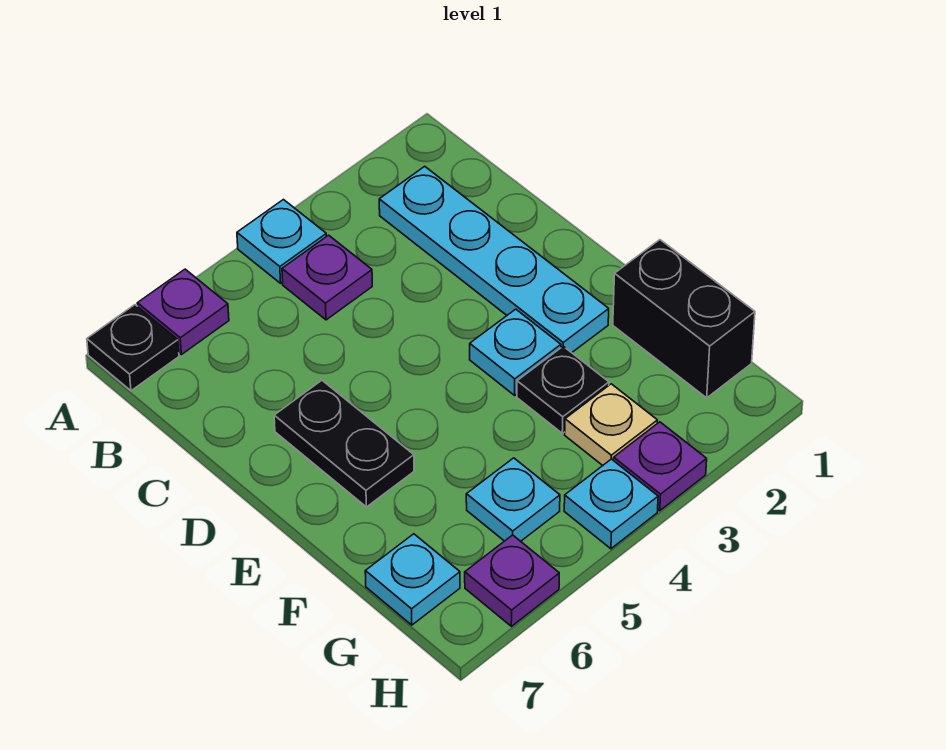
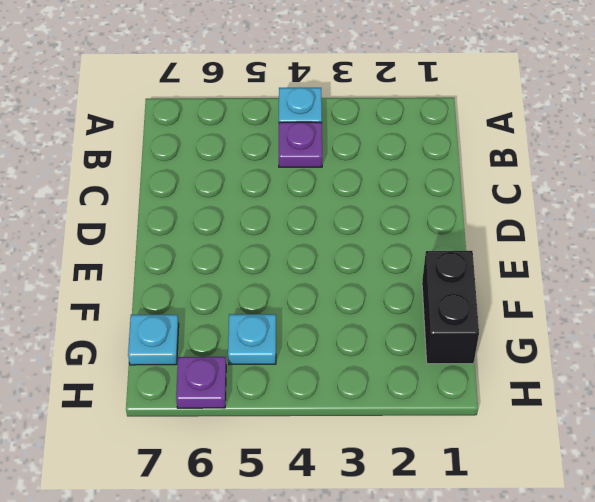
none -> purple 1x1 plate [137,269,229,355]
none -> black 1x1 plate [87,305,179,391]
none -> cyan 1x4 plate [379,166,609,353]

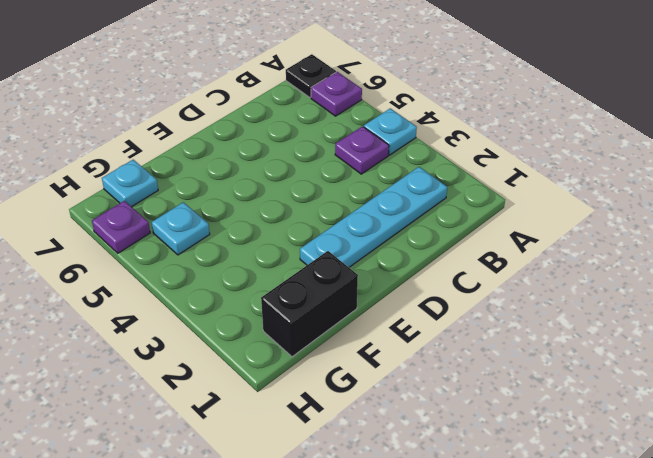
none -> black 1x2 plate [274,380,414,507]
none -> cyan 1x1 plate [470,309,561,395]
none -> black 1x1 plate [517,346,609,433]

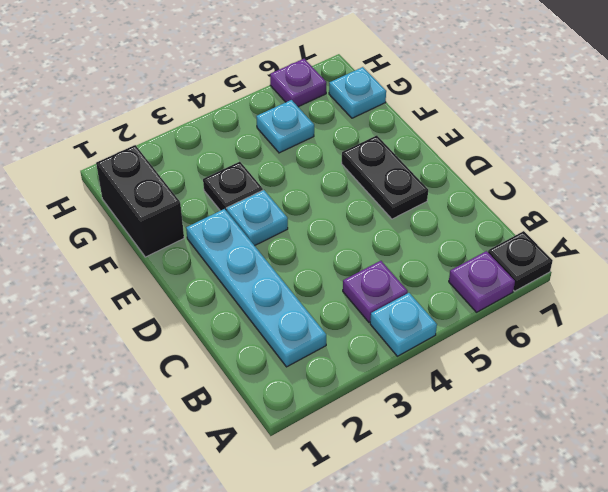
none -> tan 1x1 plate [565,384,657,465]
none -> purple 1x1 plate [614,422,707,511]
none -> cyan 1x1 plate [564,459,658,549]

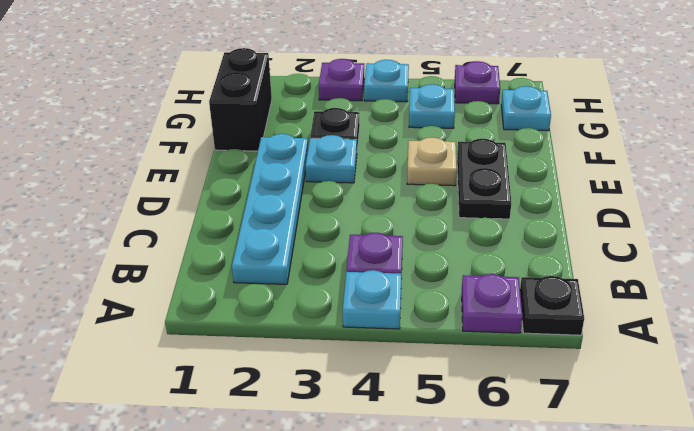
tan 1x1 plate [407,137,457,186] -> tan 1x1 plate moved to [565,384,657,465]

